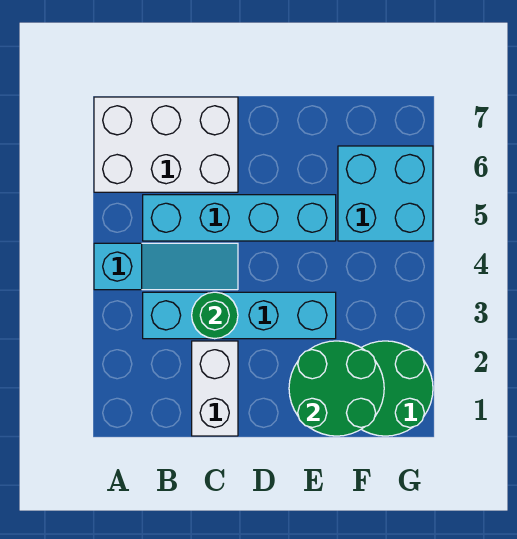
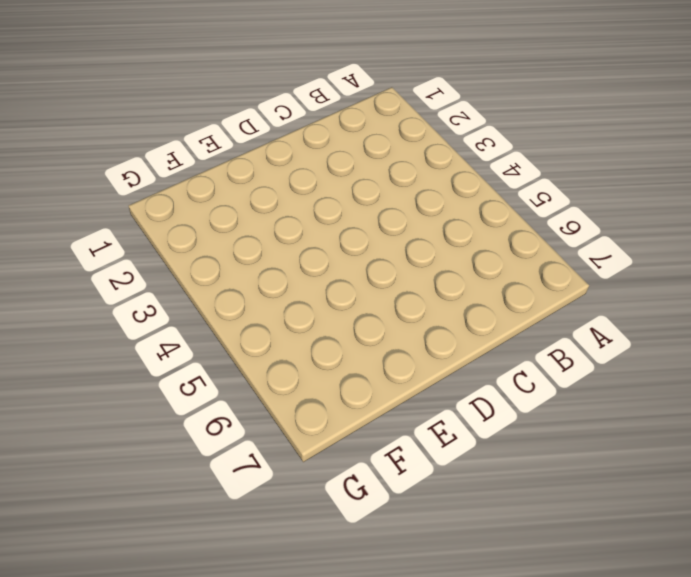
none -> cyan 1x3 slope [94,243,238,290]
none -> white 2x3 brick [94,97,238,192]

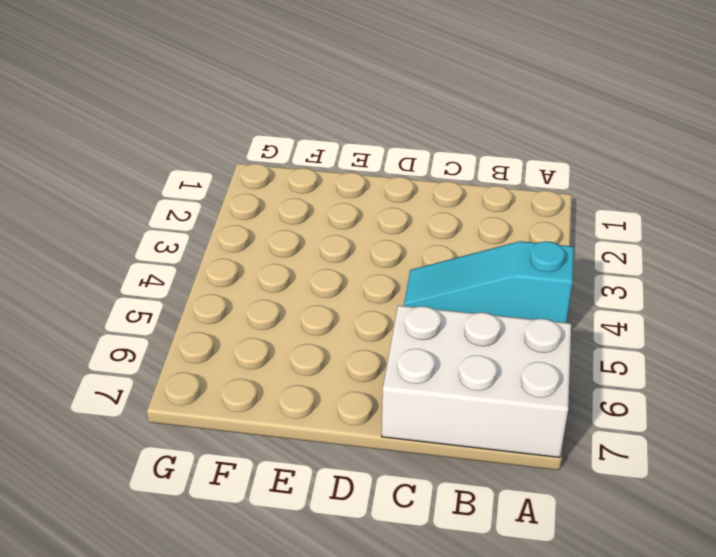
none -> cyan 1x4 brick [143,292,336,339]
none -> cyan 1x4 brick [143,195,336,241]

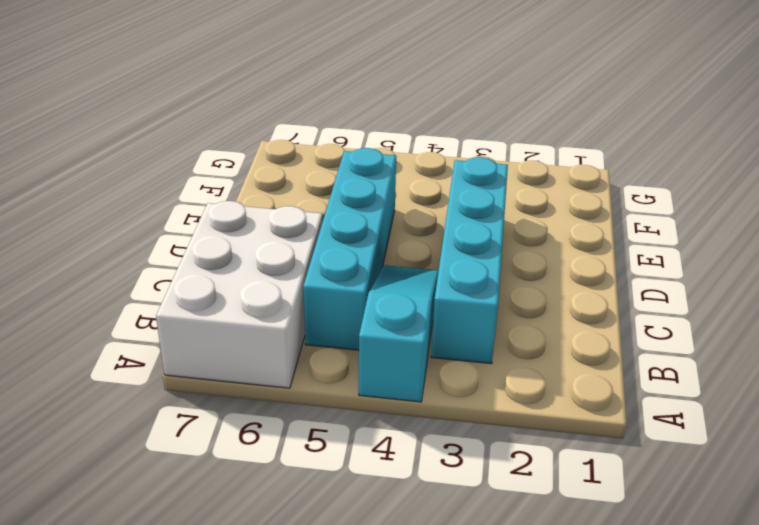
none -> white 1x2 brick [192,341,238,436]
none -> green 2x2 round brick [362,341,433,436]

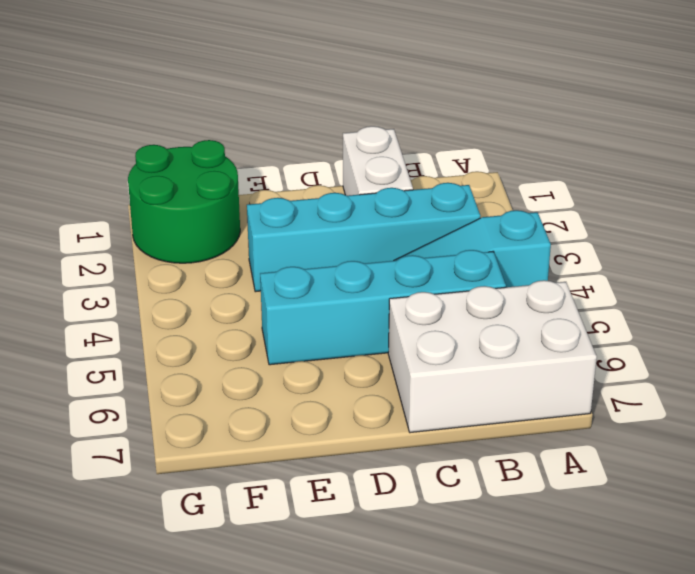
none -> cyan 2x2 brick [338,146,433,241]
none -> green 1x1 round brick [192,292,238,339]

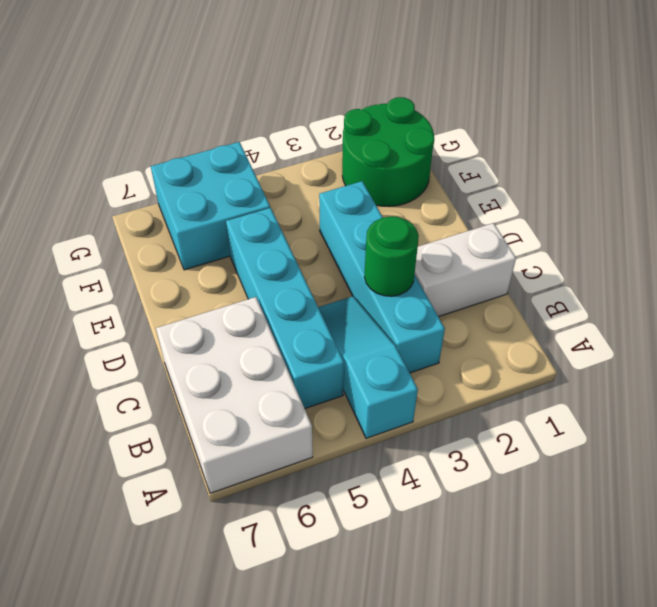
none -> green 2x2 round brick [289,341,384,436]

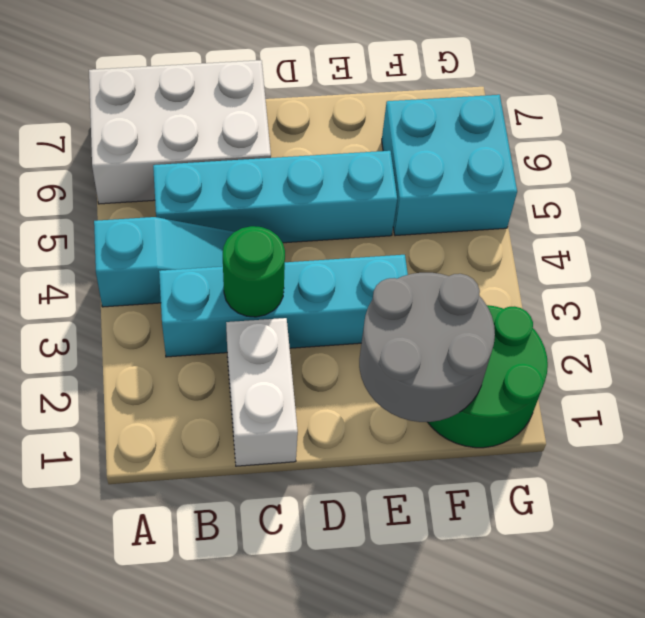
grey 2x2 round brick [359,273,495,422] -> green 2x2 round brick [289,341,384,436]

